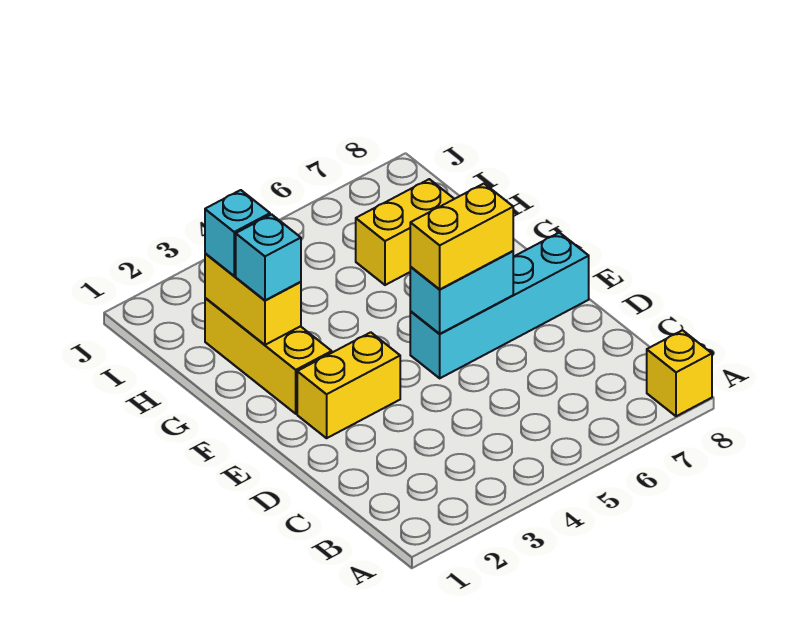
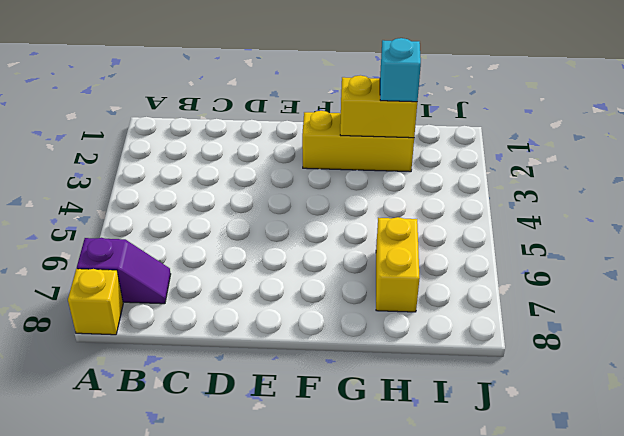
purple 1x2 slope [77,238,171,304] -> none
none -> yellow 1x2 brick [297,332,400,438]
none -> cyan 1x4 brick [410,233,589,378]

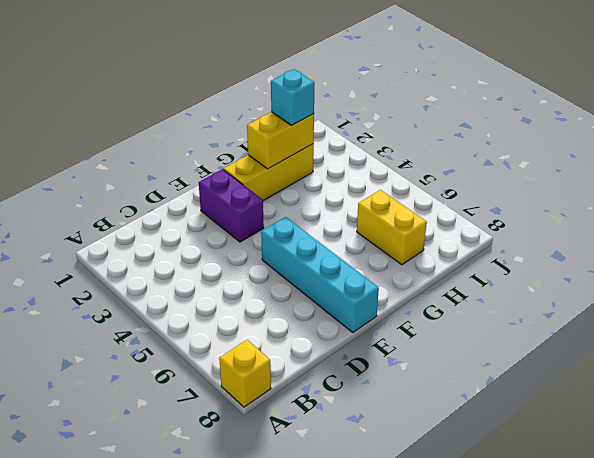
purple 1x2 brick [199,169,264,242] -> yellow 1x2 brick [297,332,400,438]
none -> cyan 1x2 brick [410,251,513,334]
none -> yellow 1x2 brick [410,184,513,289]

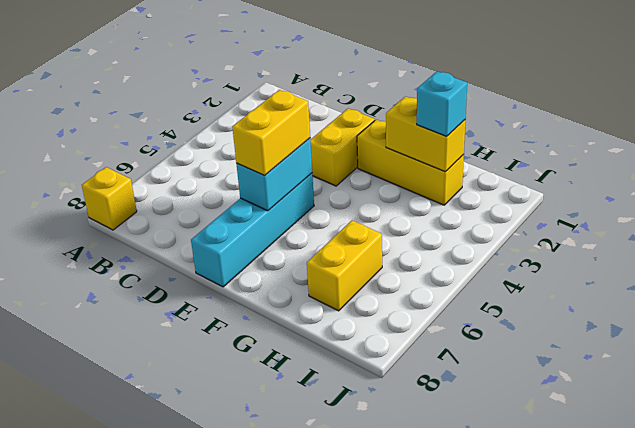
none -> cyan 1x1 brick [236,214,301,301]

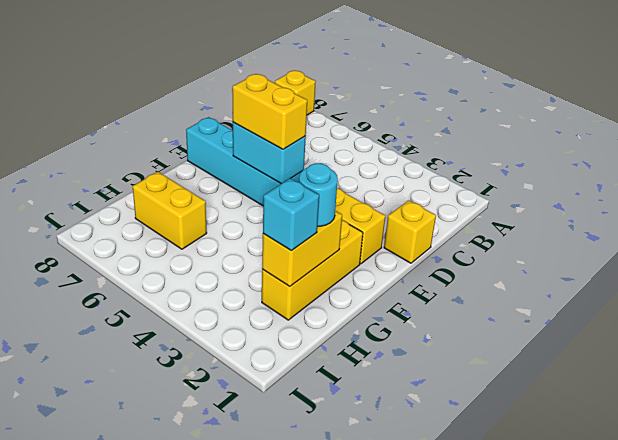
yellow 1x1 brick [384,200,436,263] -> none
cyan 1x1 round brick [299,163,338,226] -> cyan 1x1 brick [236,214,301,301]

